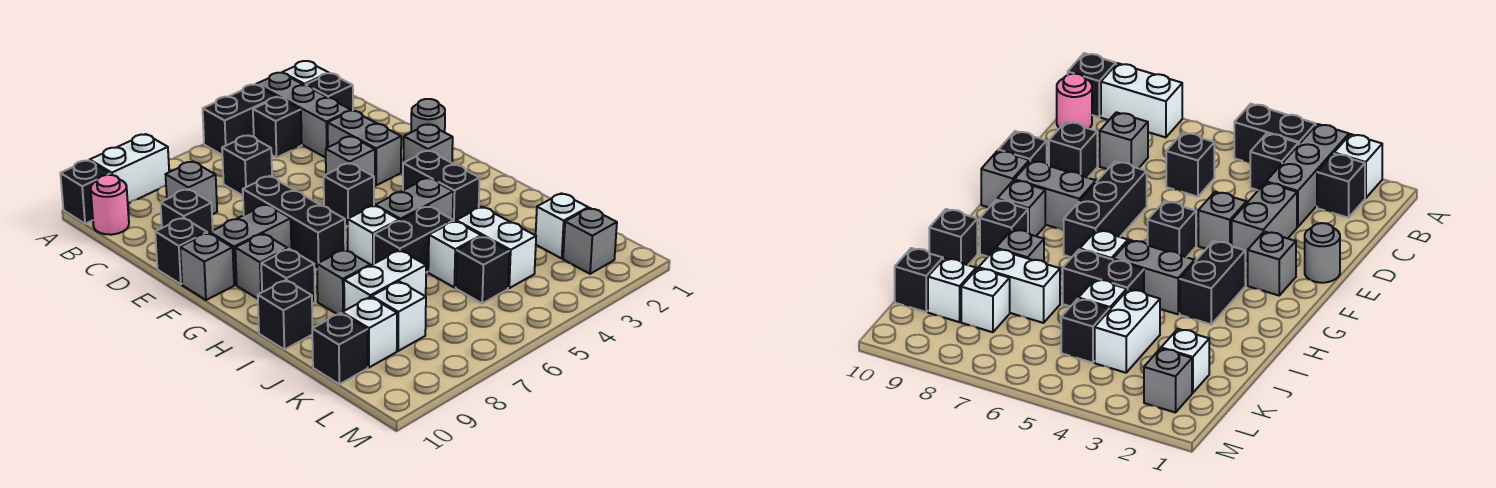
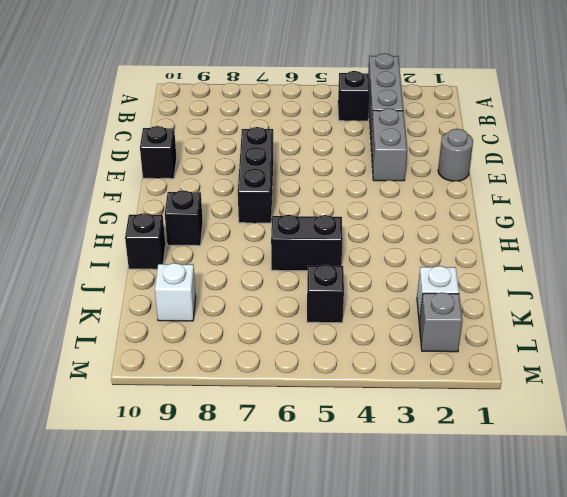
none -> white 1x1 brick [283,61,328,85]
none -> black 1x2 brick [203,85,277,155]
none -> white 1x2 brick [90,134,169,203]
none -> black 1x1 brick [60,160,110,224]

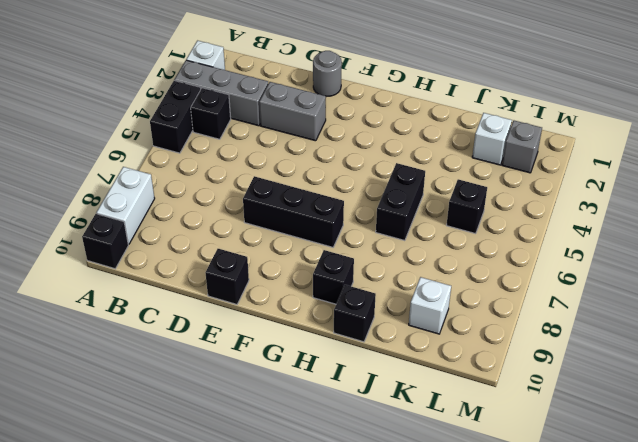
none -> black 1x1 brick [306,73,353,111]
none -> pink 1x1 round brick [91,175,129,235]
none -> black 1x1 brick [222,135,272,196]
none -> grey 1x1 brick [166,161,217,214]

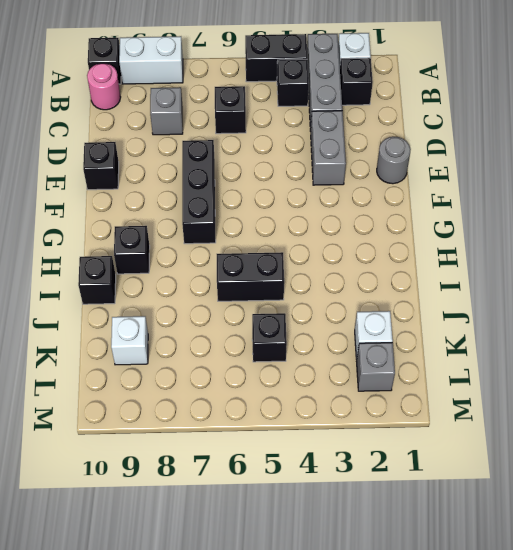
none -> black 1x1 brick [160,189,213,233]
none -> grey 1x1 brick [326,137,375,186]
none -> grey 1x1 brick [404,124,453,163]
none -> black 1x1 brick [324,163,374,227]

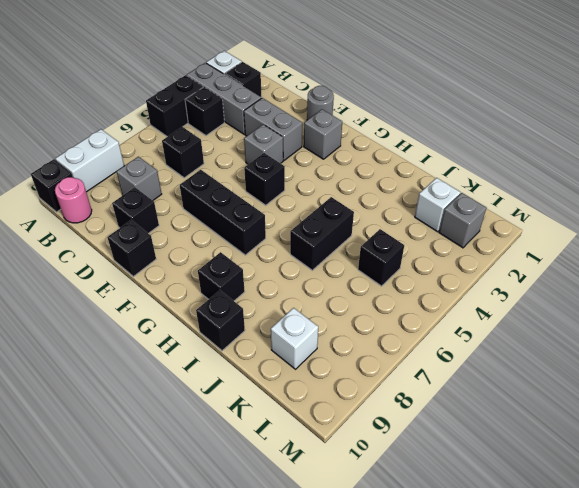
none -> grey 1x2 brick [210,204,291,285]
none -> grey 1x1 brick [180,233,234,300]
none -> black 1x2 brick [403,151,480,221]
none -> grey 1x1 brick [235,234,288,299]

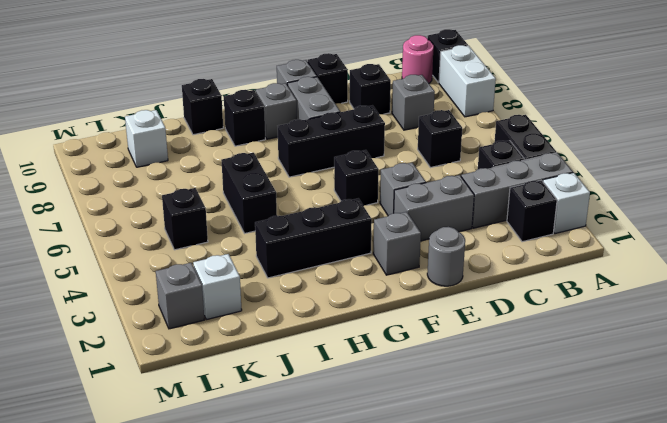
black 1x3 brick [255,198,372,278] -> black 1x2 brick [403,151,480,221]
none -> grey 1x2 brick [375,178,453,221]
none -> white 1x1 brick [348,206,399,266]
none -> grey 1x1 brick [317,250,370,314]
none -> white 1x2 brick [456,207,536,288]

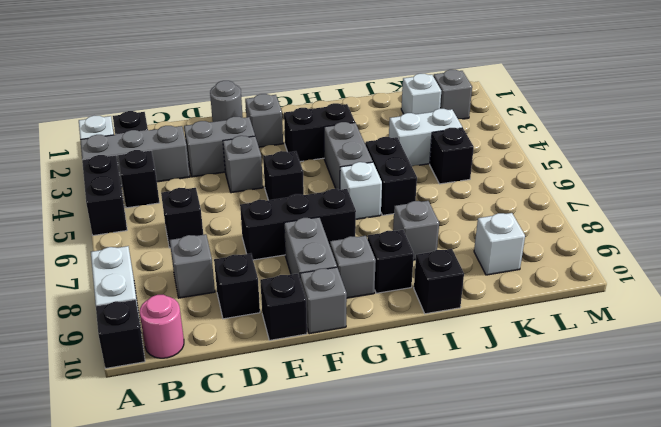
none -> white 1x1 brick [428,221,481,288]
none -> white 1x2 brick [344,250,426,311]
none -> white 1x1 brick [372,281,426,351]
none -> black 1x1 brick [312,313,368,384]

